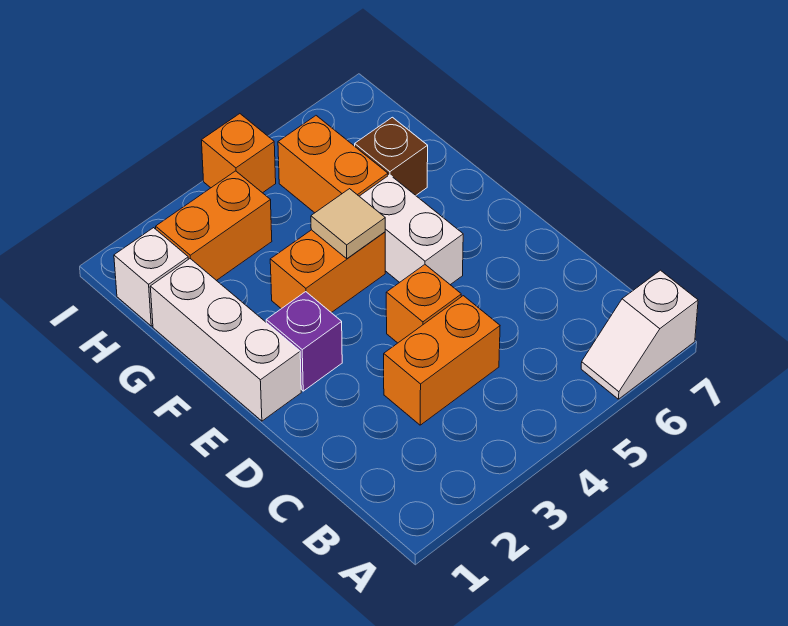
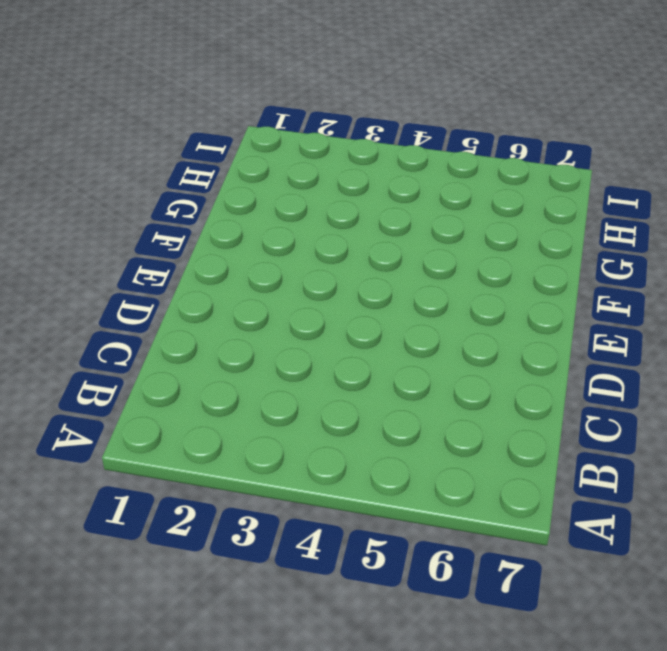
none -> white 1x2 slope [581,270,698,399]
none -> orange 1x2 brick [384,296,500,425]
none -> orange 1x1 brick [386,265,461,343]

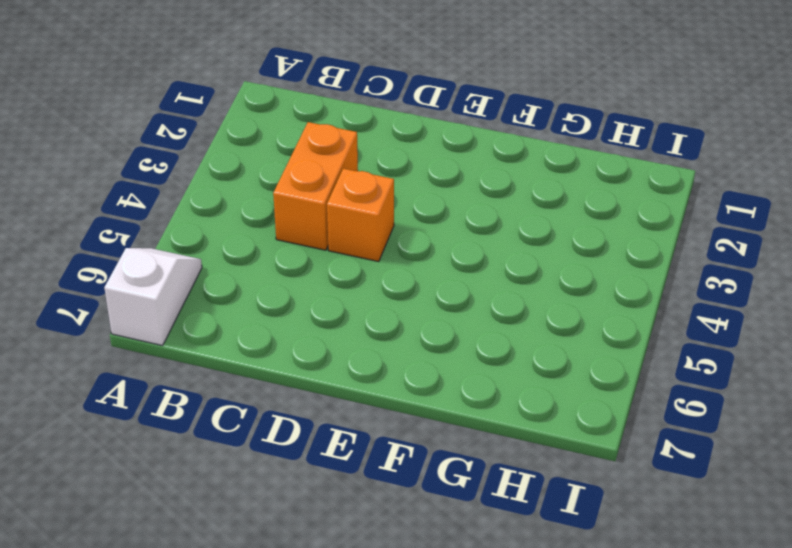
none -> white 1x3 brick [150,259,301,421]
none -> purple 1x1 brick [266,292,342,391]
none -> white 1x2 brick [359,175,463,285]

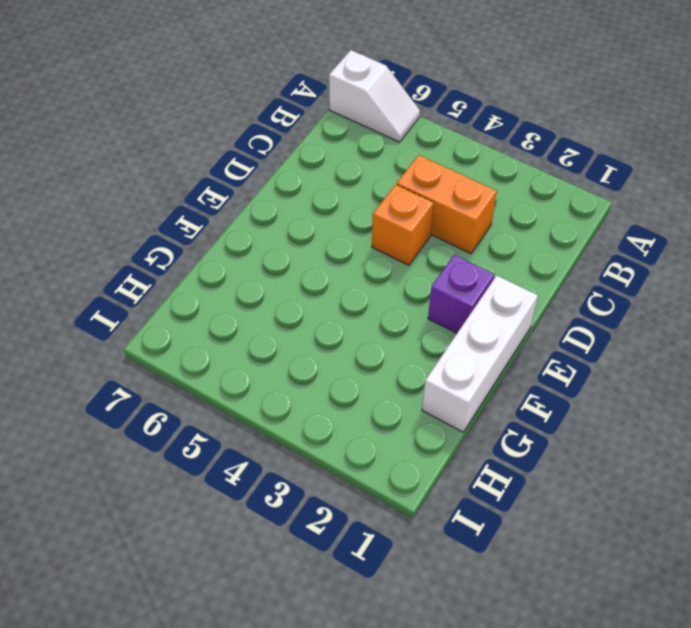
none -> white 1x2 brick [359,175,463,285]
none -> orange 1x2 brick [270,230,385,313]
none -> orange 1x2 brick [278,116,388,213]

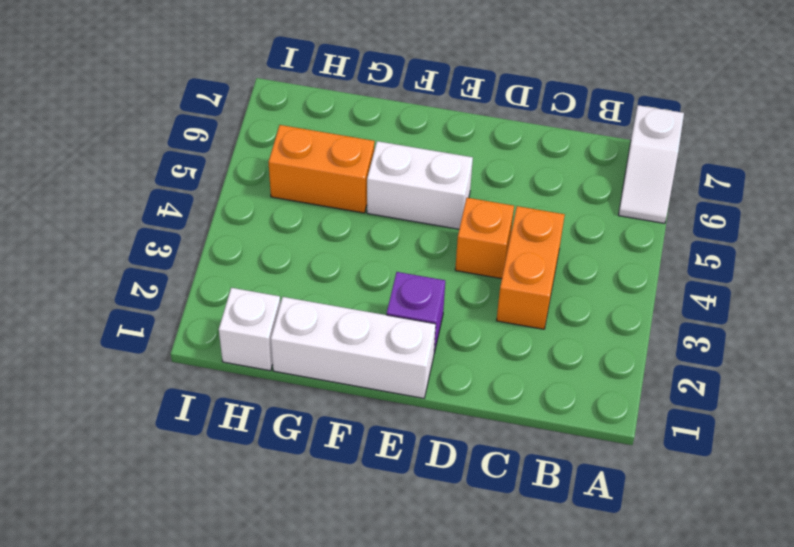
none -> orange 1x2 brick [270,230,385,313]
none -> brown 1x1 brick [355,117,428,195]
none -> orange 1x2 brick [156,171,272,281]

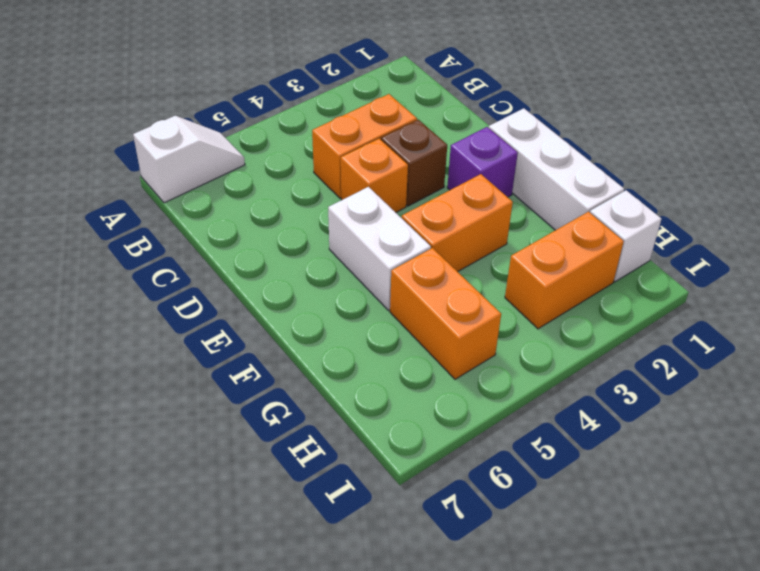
brown 1x1 brick [381,119,447,206] -> brown 1x1 brick moved to [355,117,428,195]
none -> orange 1x1 brick [202,114,276,193]
none -> tan 1x1 tile [311,189,385,259]

